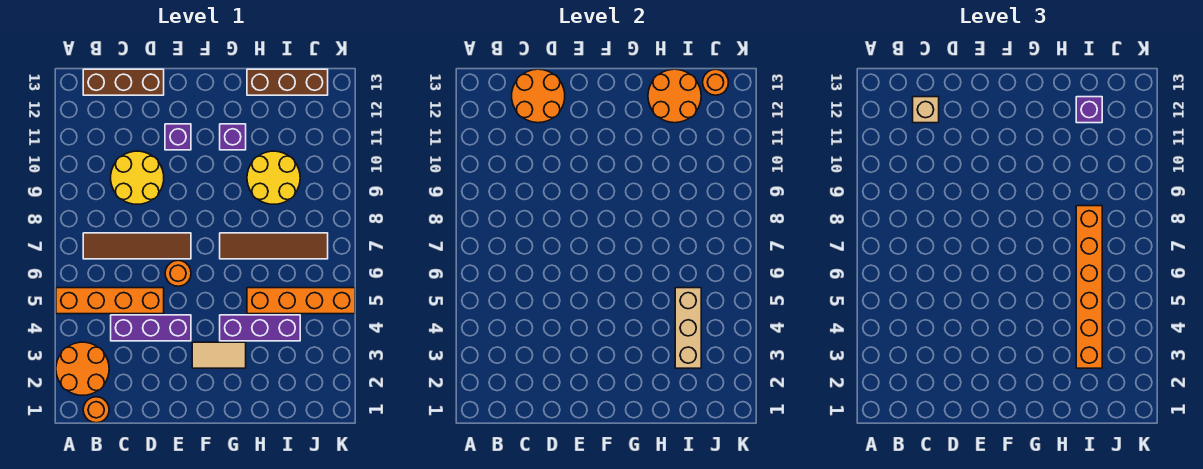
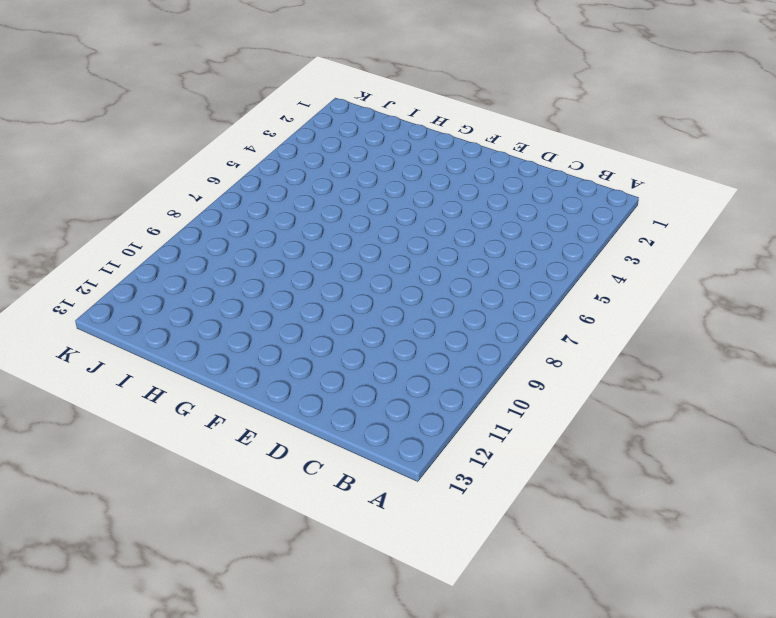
none -> orange 2x2 round brick [56,342,109,395]
none -> orange 1x4 brick [56,288,164,314]
none -> orange 1x1 round brick [83,397,109,423]

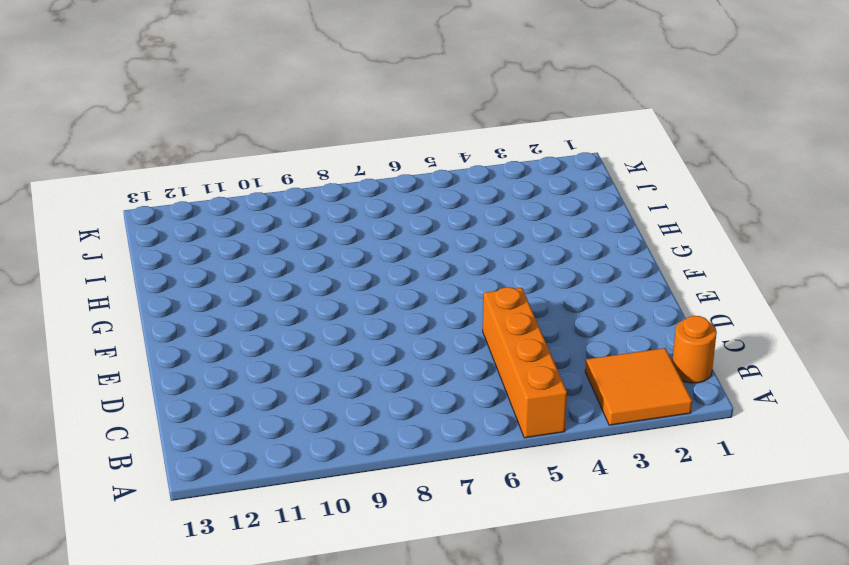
orange 2x2 tile [585,348,692,425] -> orange 2x2 round brick [56,342,109,395]
none -> brown 1x4 tile [83,233,191,259]
none -> brown 1x3 brick [83,69,164,95]
none -> purple 1x3 brick [111,315,191,341]

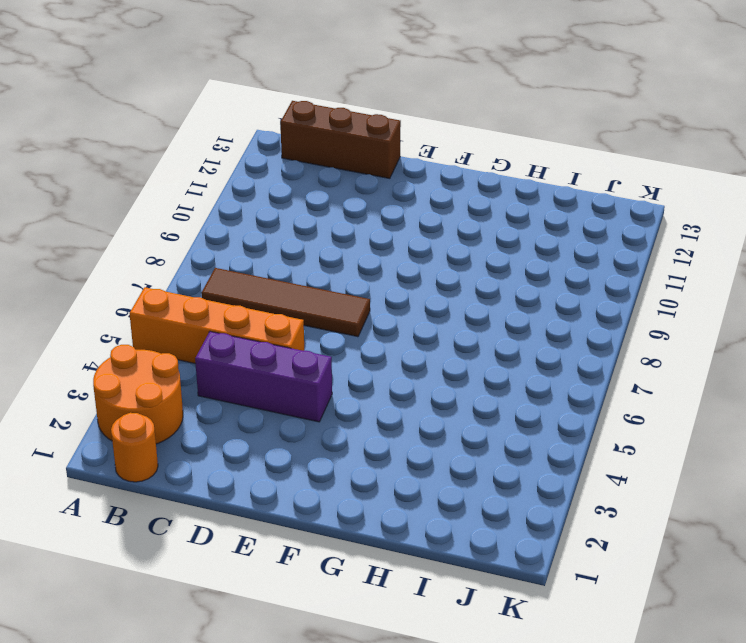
none -> yellow 2x2 round brick [111,151,164,204]
none -> orange 1x1 round brick [165,260,191,286]
none -> purple 1x1 brick [165,124,191,150]

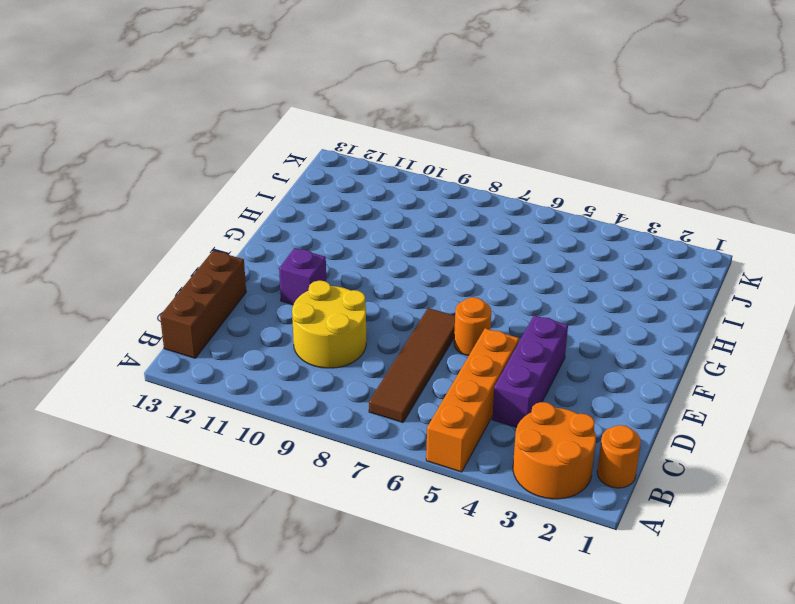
none -> tan 1x2 tile [192,342,246,368]
none -> purple 1x3 brick [220,315,300,341]
none -> brown 1x4 tile [220,233,328,259]

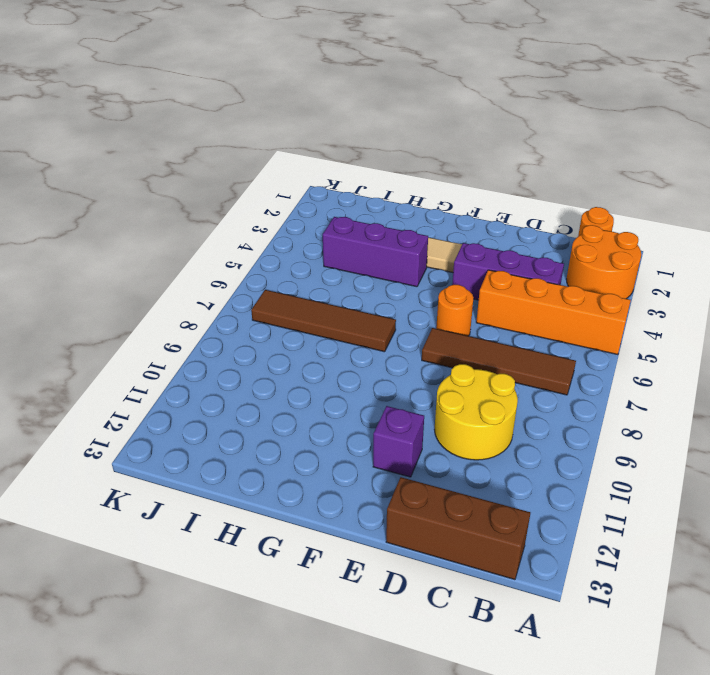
none -> purple 1x1 brick [220,124,246,150]
none -> orange 1x4 brick [247,288,355,314]
none -> yellow 2x2 round brick [247,151,300,204]

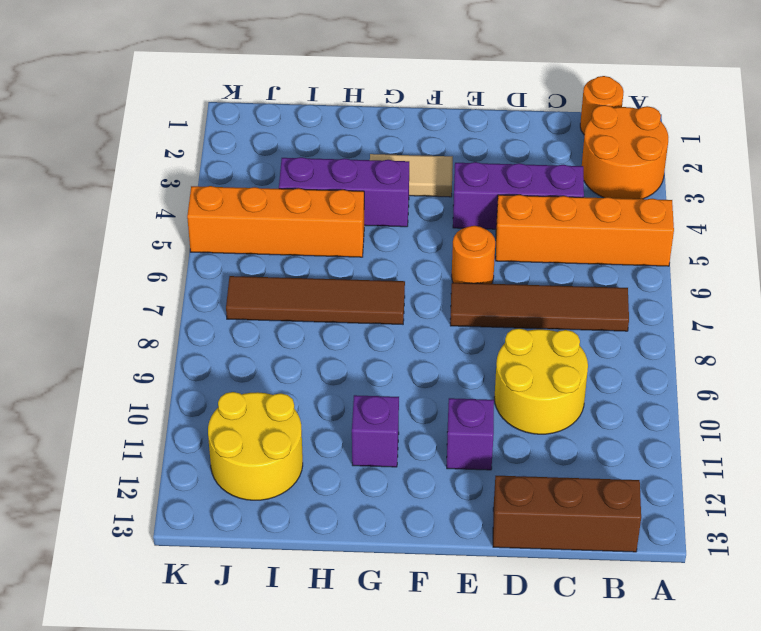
yellow 2x2 round brick [208,392,303,500] -> yellow 2x2 round brick moved to [247,151,300,204]
none -> brown 1x3 brick [247,69,328,95]
none -> orange 2x2 round brick [512,69,565,123]
none -> orange 2x2 round brick [648,69,701,123]

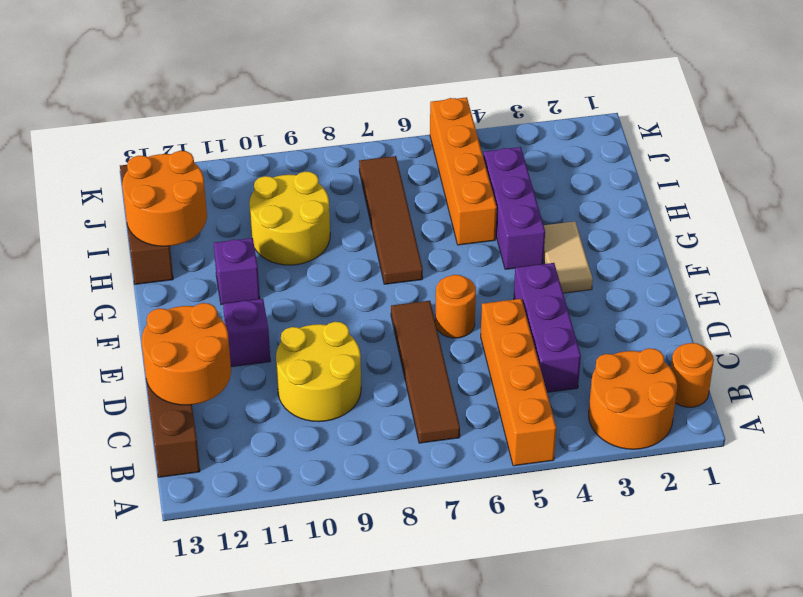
none -> tan 1x3 brick [675,288,701,368]
none -> orange 1x1 round brick [703,69,729,95]
none -> tan 1x1 brick [913,97,939,123]

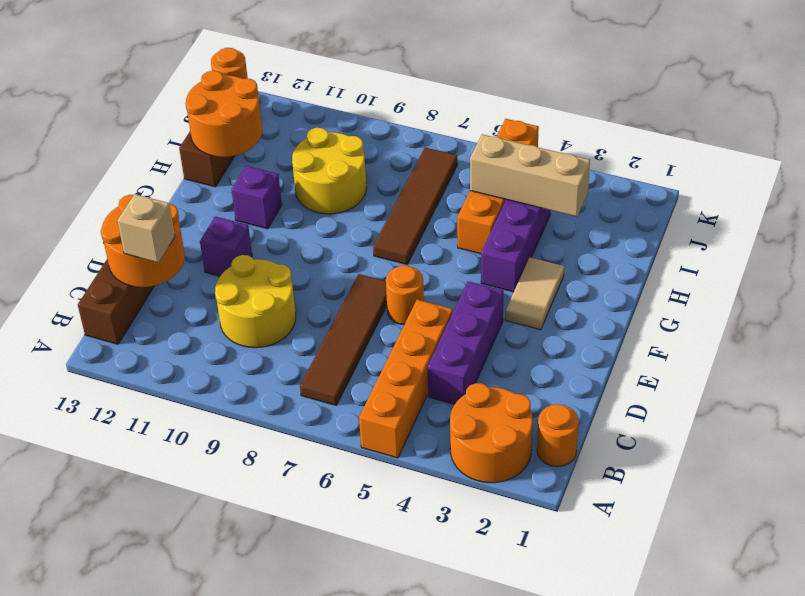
none -> orange 1x6 brick [1076,206,1102,368]
none -> purple 1x1 brick [1076,97,1102,123]

